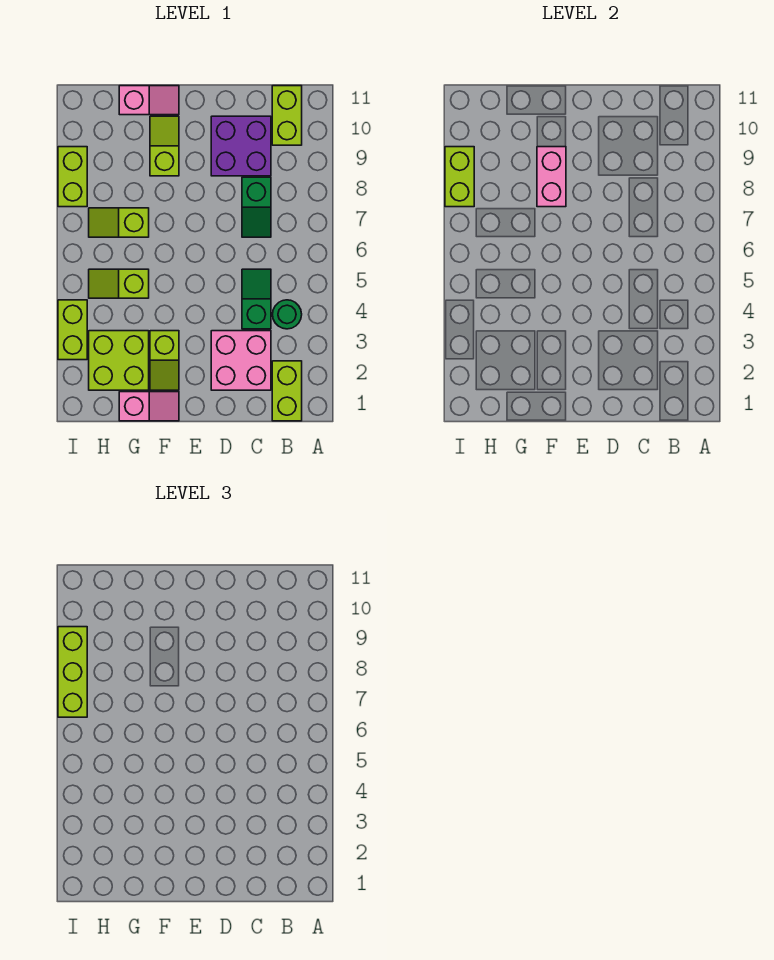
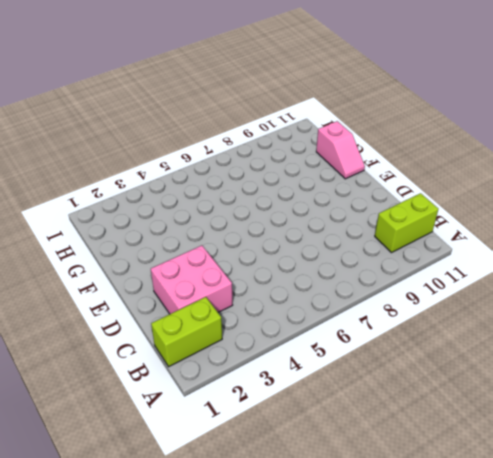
none -> green 1x1 round brick [273,300,302,329]
none -> green 1x2 slope [242,269,271,329]
none -> green 1x2 slope [242,177,271,237]

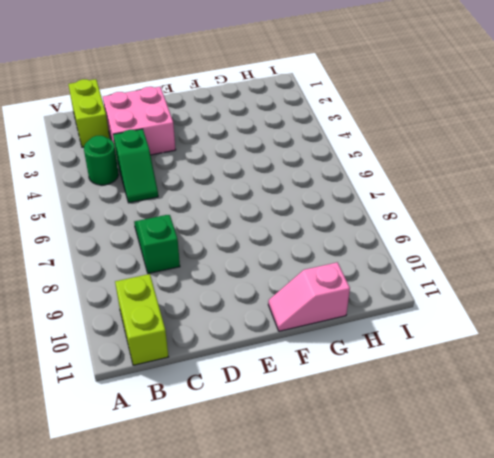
none -> purple 2x2 brick [211,116,271,176]
none -> pink 1x2 slope [119,392,179,421]
none -> lime 1x2 slope [150,331,179,390]

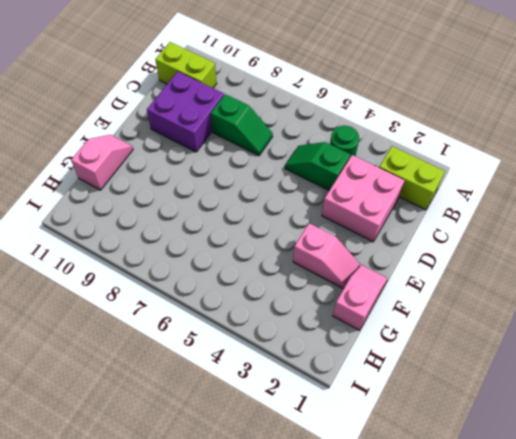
pink 1x2 slope [293,223,360,289] -> lime 1x2 slope [150,331,179,390]
none -> lime 1x2 slope [150,116,179,176]
none -> lime 2x2 brick [89,331,149,390]
none -> lime 1x2 slope [89,269,149,298]

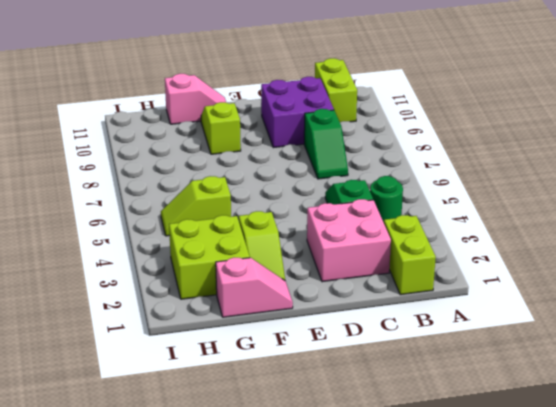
none -> lime 1x2 slope [89,208,149,237]
none -> lime 1x2 brick [58,300,87,360]
none -> lime 1x2 brick [58,147,87,207]

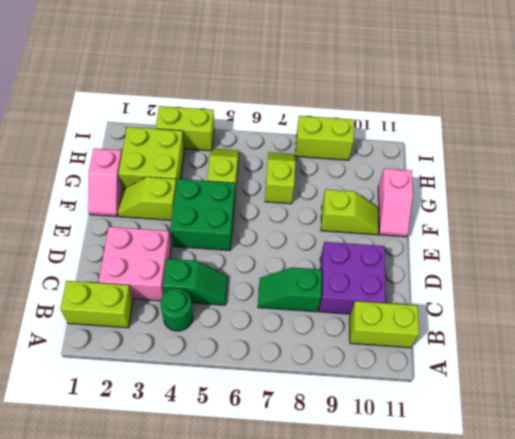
green 2x2 brick [170,179,235,250] -> none
none -> pink 1x2 brick [537,147,566,207]
none -> lime 1x2 brick [445,147,474,207]
none -> lime 1x3 brick [58,627,87,717]

